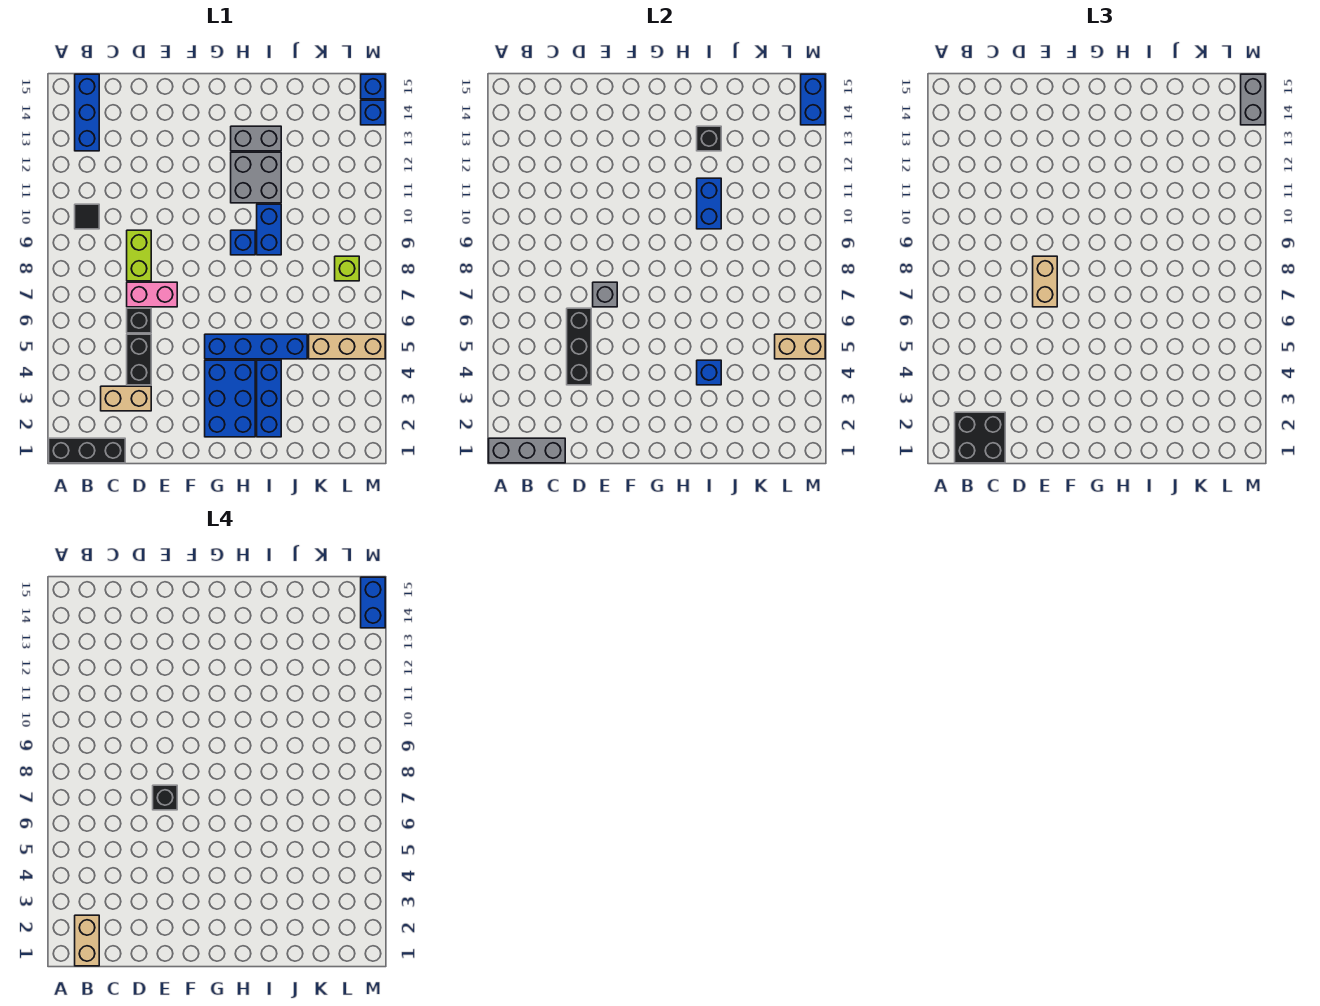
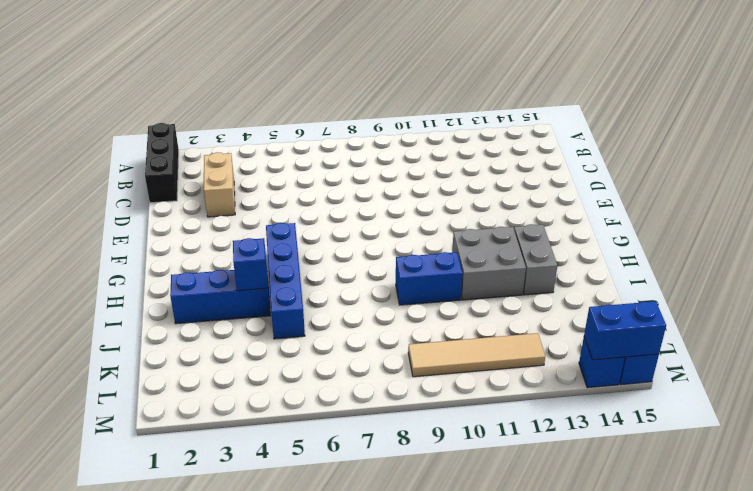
tan 1x4 tile [408,333,545,377] -> none
none -> black 1x1 tile [75,204,99,229]
none -> blue 1x3 brick [75,74,99,151]
none -> black 1x2 brick [127,334,151,385]
none -> black 1x1 brick [127,308,151,333]

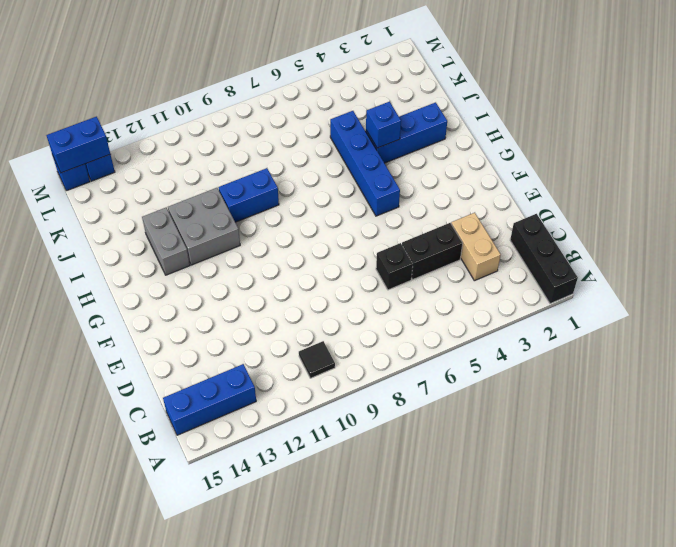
none -> pink 1x2 brick [127,282,177,307]
none -> lime 1x2 brick [127,230,151,281]
none -> blue 2x3 brick [205,360,255,437]
none -> blue 1x1 brick [231,230,255,255]

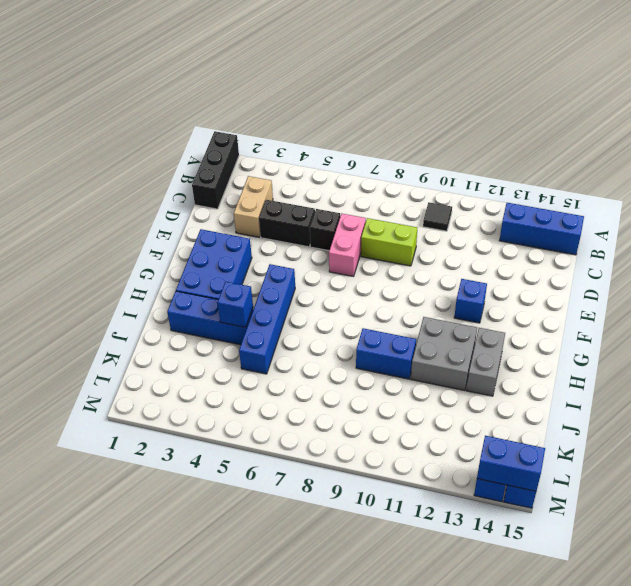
blue 2x3 brick [176,229,252,300] -> blue 2x3 brick turned to [205,360,255,437]
blue 1x1 brick [454,279,487,323] -> blue 1x1 brick moved to [231,230,255,255]
none -> tan 1x3 brick [309,334,385,359]
none -> lime 1x1 brick [335,256,359,281]
none -> grey 1x3 brick [489,438,565,463]
none -> black 1x3 brick [567,308,591,385]

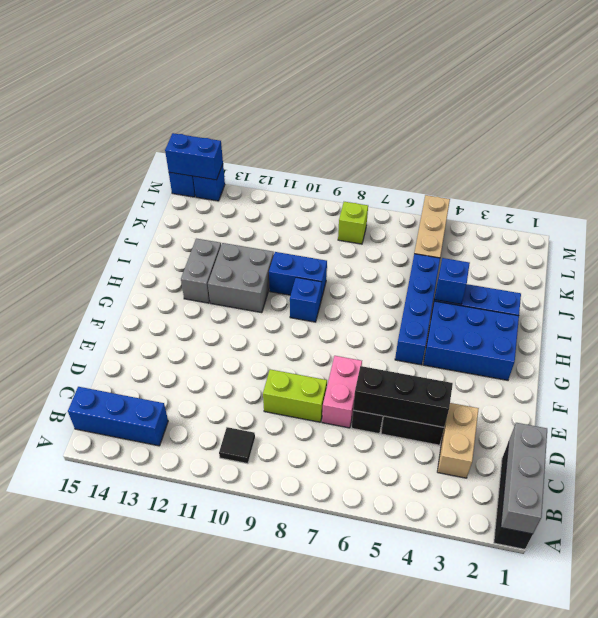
none -> grey 1x1 brick [593,282,617,307]
none -> blue 1x2 brick [697,178,721,229]
none -> black 1x1 brick [697,126,721,151]
none -> tan 1x2 brick [775,334,825,359]

